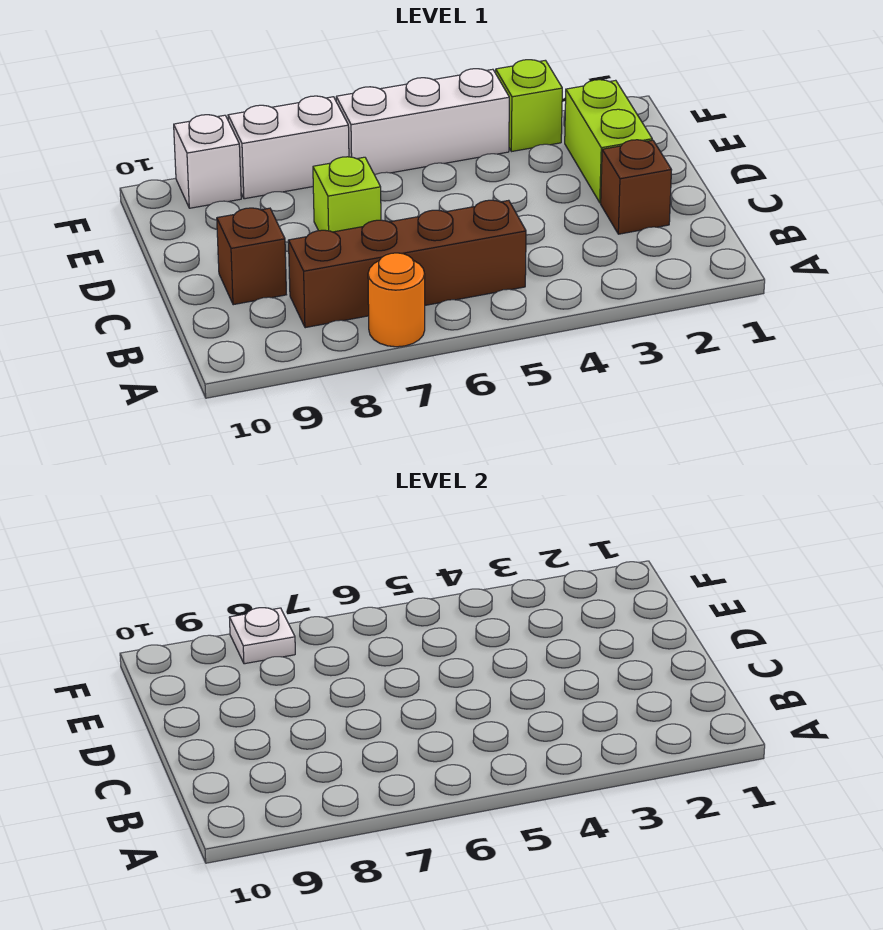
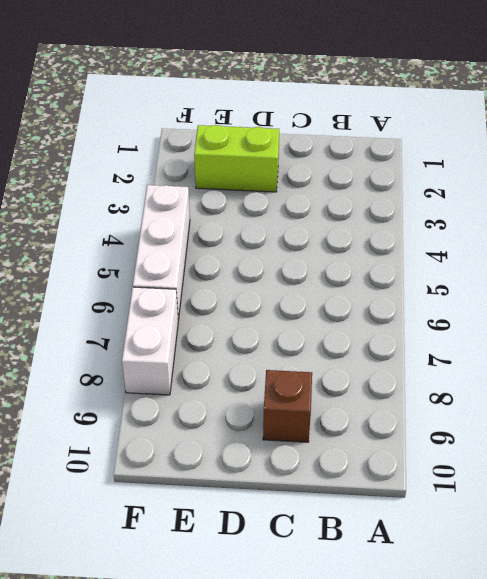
none -> orange 1x1 round brick [368,253,425,347]
none -> brown 1x4 brick [288,200,526,328]

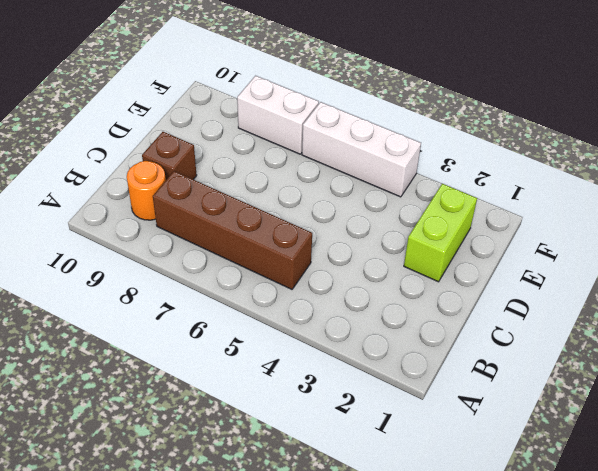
orange 1x1 round brick [127,161,166,220] -> orange 1x1 round brick moved to [368,253,425,347]
none -> brown 1x1 brick [601,140,671,234]
none -> lime 1x1 brick [313,157,381,232]

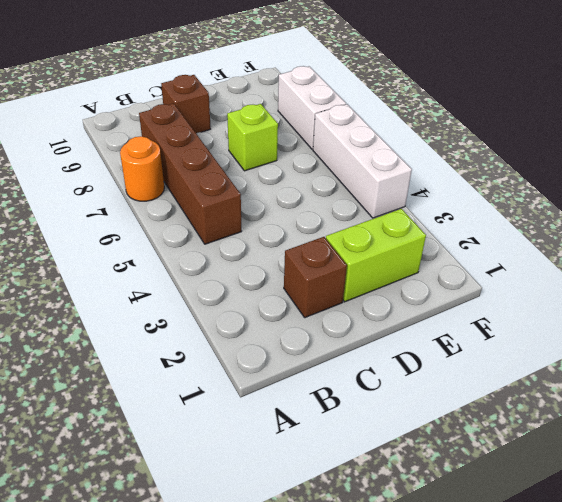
none -> lime 1x1 brick [496,60,562,152]
none -> white 1x1 brick [174,115,241,208]

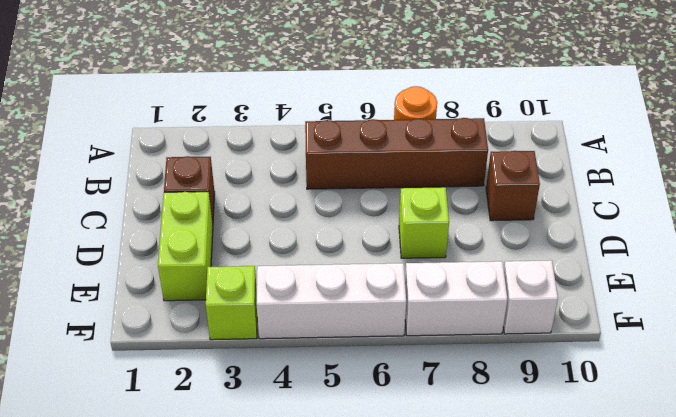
none -> white 1x1 plate [229,608,295,664]

